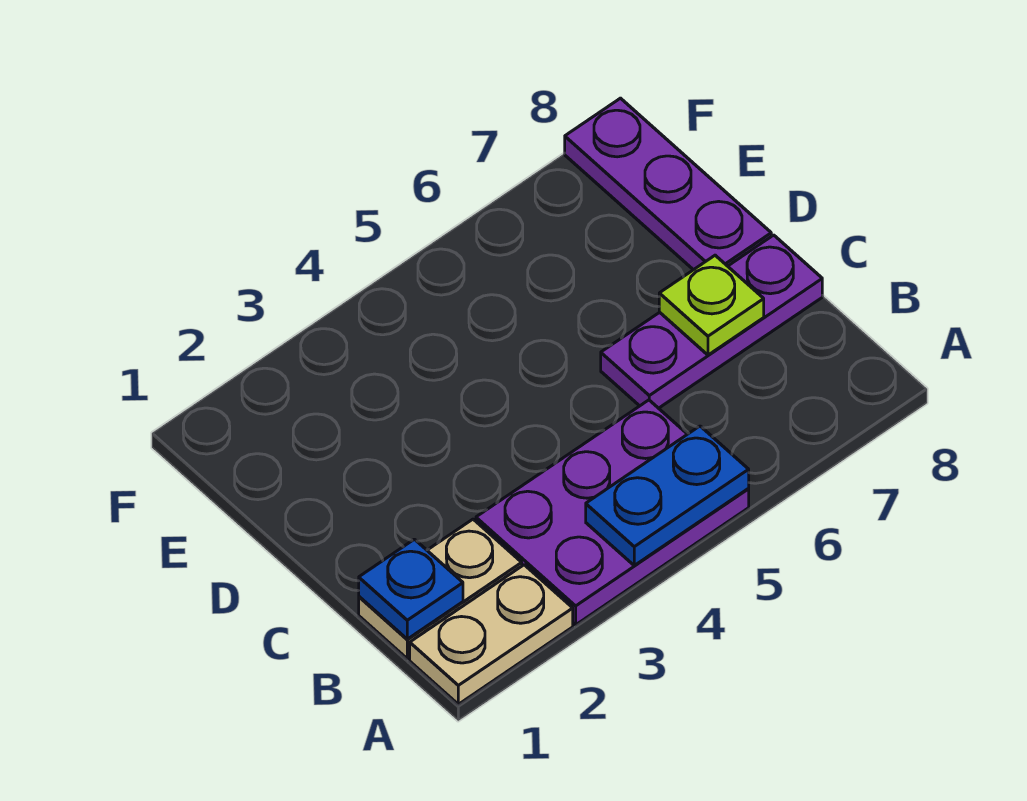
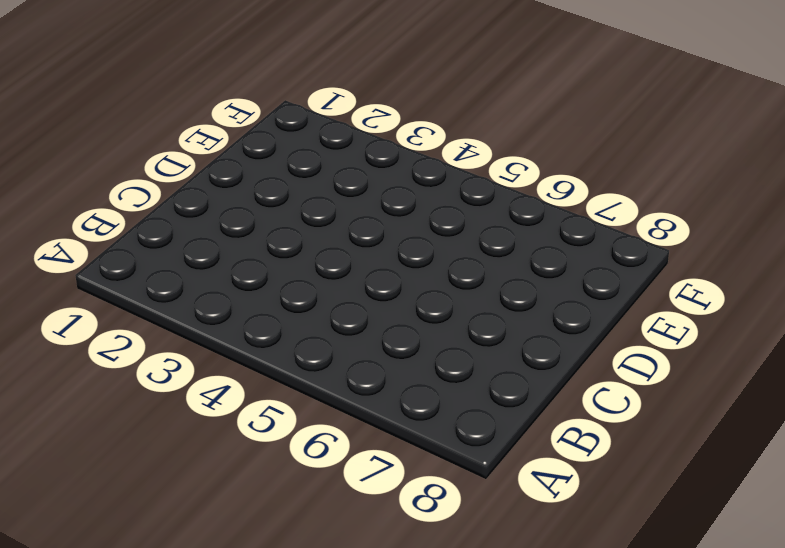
none -> tan 1x2 plate [410,565,573,704]
none -> purple 2x3 plate [476,400,749,625]

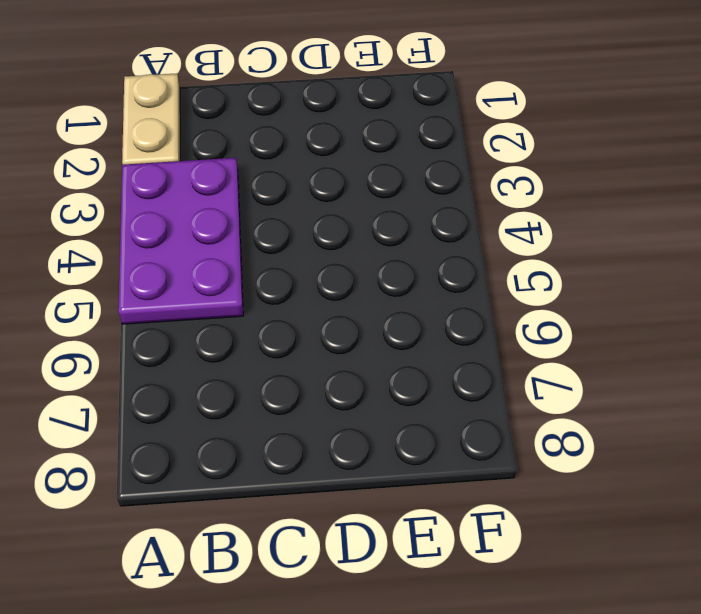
none -> tan 1x2 plate [359,519,522,659]
none -> purple 1x3 plate [601,235,822,408]

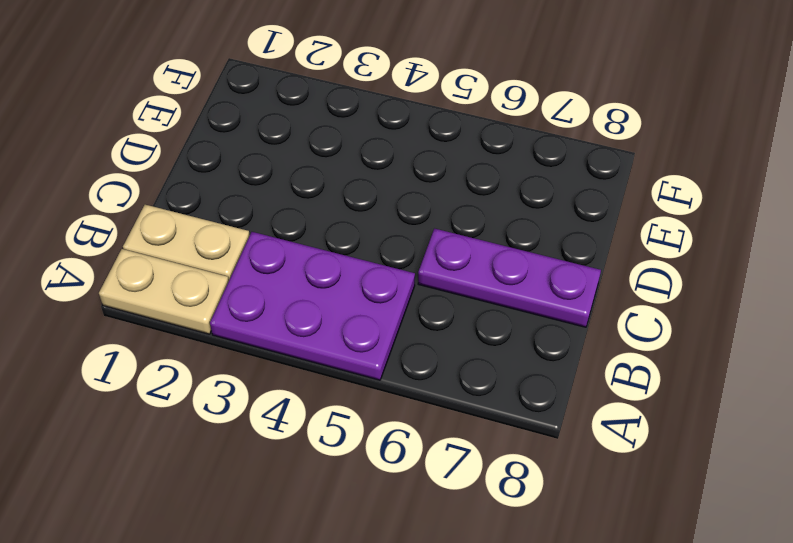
none -> purple 1x3 plate [565,98,771,270]
none -> blue 1x2 plate [586,426,749,565]

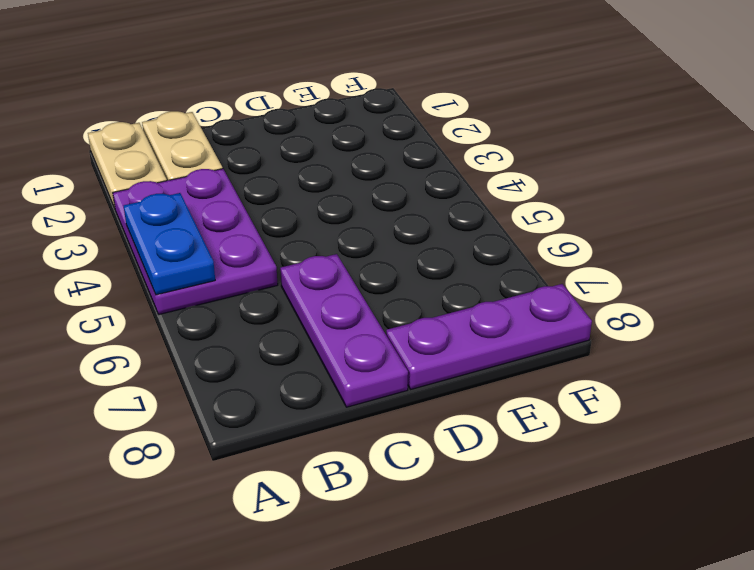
none -> blue 1x1 plate [359,539,463,639]
none -> lime 1x1 plate [659,255,764,355]

